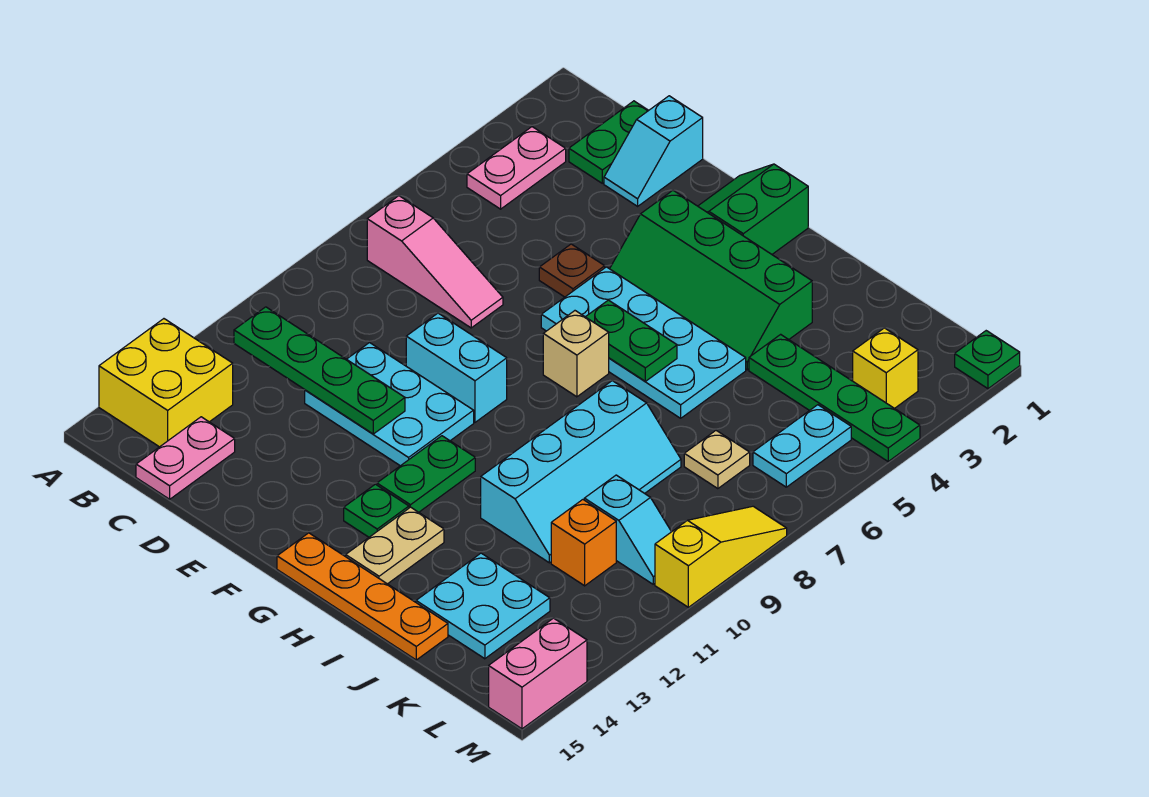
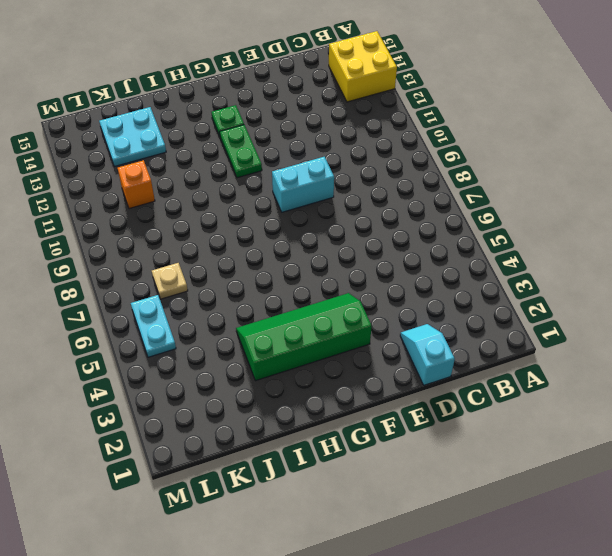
none -> pink 1x2 plate [467,127,566,209]
none -> pink 1x3 slope [367,196,503,328]
none -> green 1x2 plate [569,101,649,183]
none -> pink 1x2 plate [136,417,235,499]

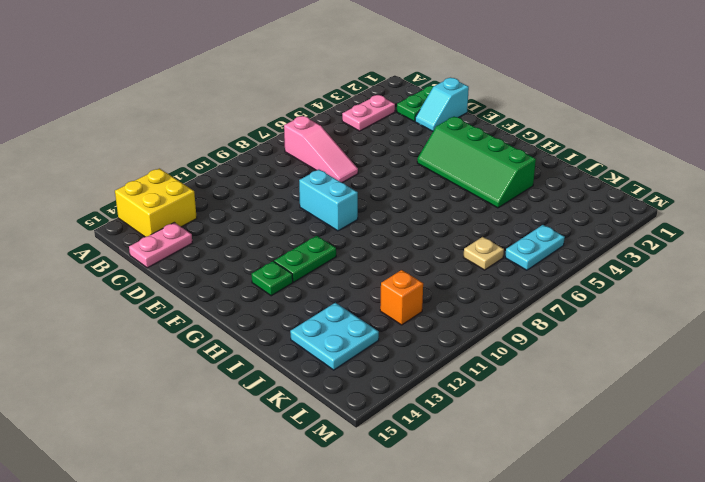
none -> cyan 2x3 plate [305,343,474,466]
none -> brown 1x1 plate [539,244,605,297]
none -> green 2x2 slope [698,164,808,254]
none -> cyan 2x4 plate [541,267,746,418]

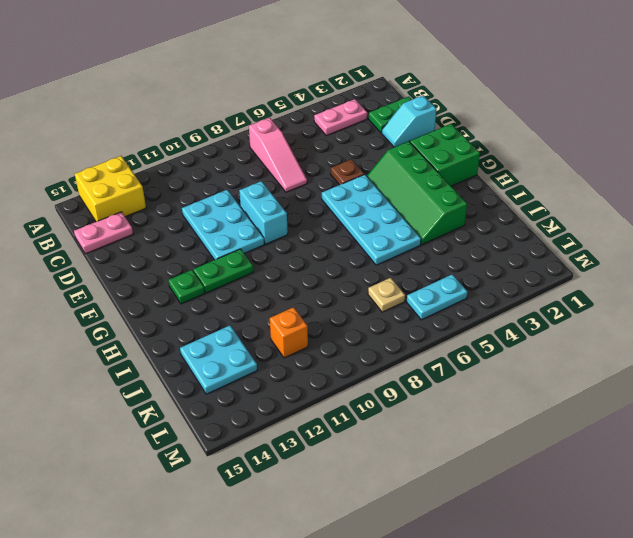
green 2x2 brick [410,124,480,186] -> green 2x2 slope [698,164,808,254]
none -> tan 1x1 brick [543,311,609,397]
none -> orange 1x4 plate [277,533,448,660]
none -> tan 1x2 plate [346,507,444,584]
none -> cyan 2x4 slope [481,381,681,563]

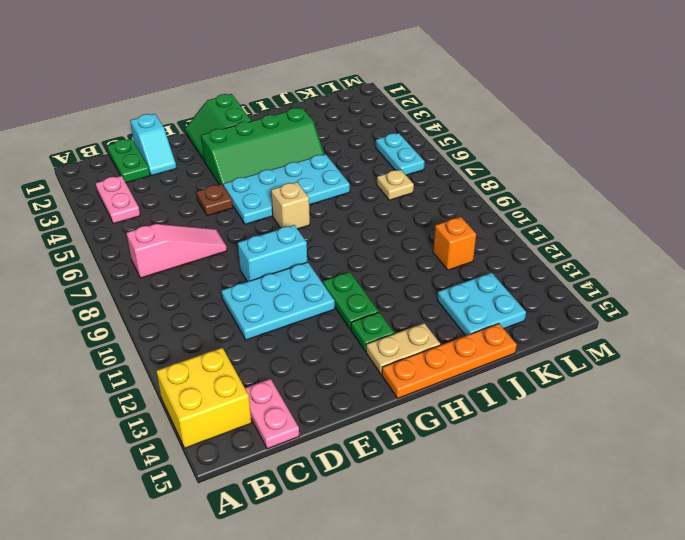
tan 1x2 plate [366,323,440,375] -> tan 1x2 plate turned to [346,507,444,584]
none -> cyan 2x4 slope [481,381,681,563]
none -> green 1x4 plate [749,334,920,461]
none -> cyan 1x2 slope [584,475,671,584]
none -> yellow 1x1 brick [853,328,918,409]

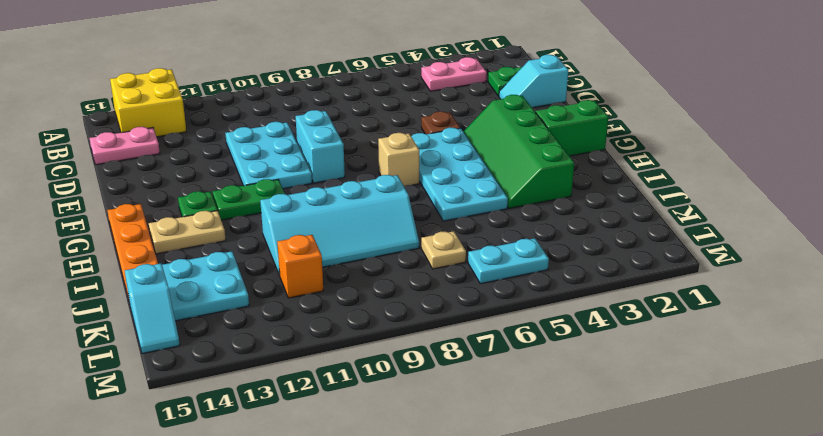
cyan 1x2 slope [125,263,180,354] -> cyan 1x2 slope moved to [584,475,671,584]
none -> pink 1x3 slope [367,196,503,328]
none -> green 1x4 plate [749,334,920,461]
none -> yellow 1x1 brick [853,328,918,409]
none -> green 1x1 plate [955,331,1020,389]

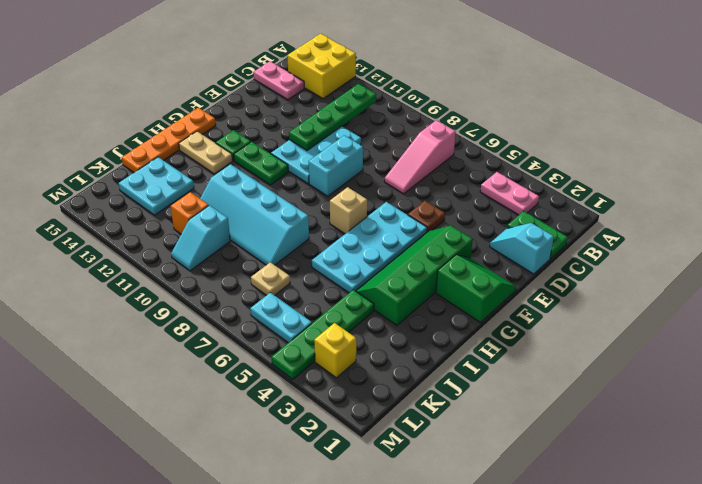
none -> green 1x1 plate [955,331,1020,389]
none -> yellow 1x3 slope [655,506,787,607]
none -> pink 1x2 brick [489,618,587,729]
none -> green 1x2 plate [586,300,677,381]

